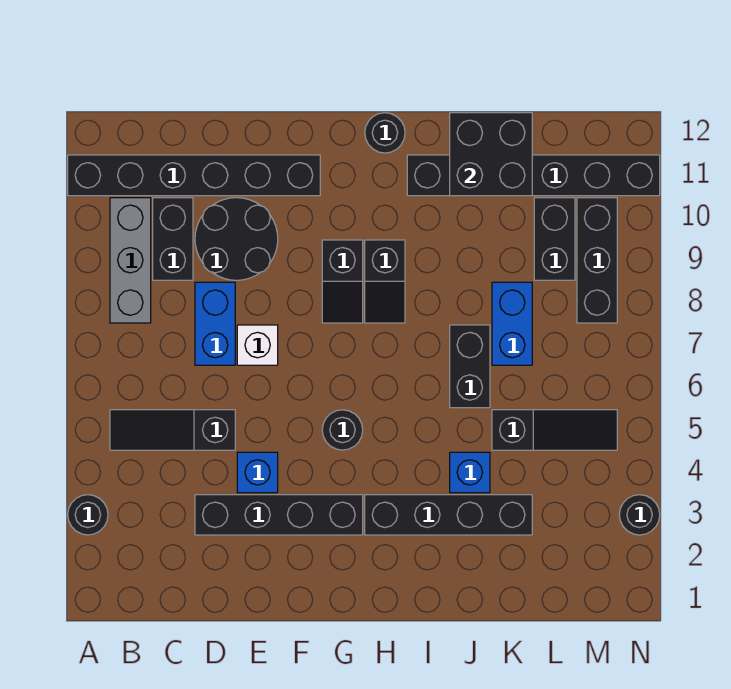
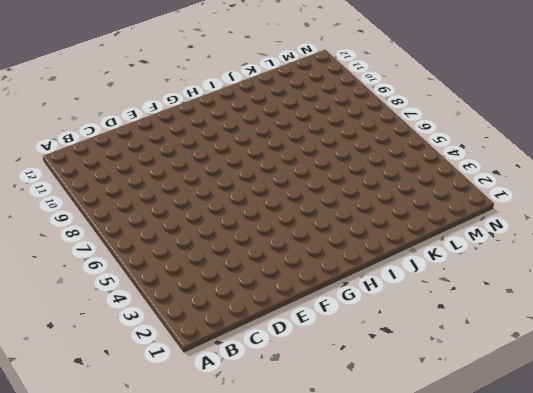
none -> black 1x1 round brick [68,495,108,535]
none -> black 1x6 brick [68,155,320,196]
none -> black 1x3 slope [110,410,235,450]

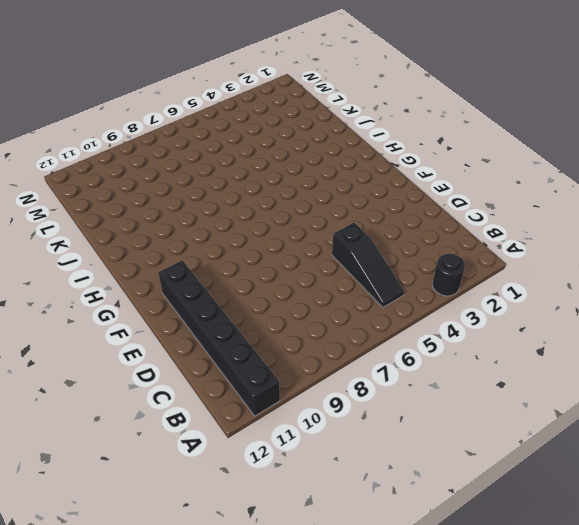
none -> grey 1x3 brick [110,198,151,323]
none -> black 1x2 brick [153,198,193,280]
none -> black 1x4 brick [195,495,363,535]

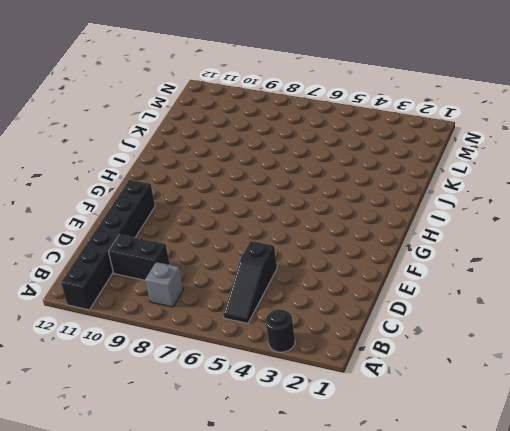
grey 1x1 brick [145,262,183,307] -> grey 1x3 brick [110,198,151,323]
none -> black 1x4 brick [195,495,363,535]
none -> blue 1x2 brick [195,282,235,365]
none -> black 2x2 round brick [195,198,278,280]

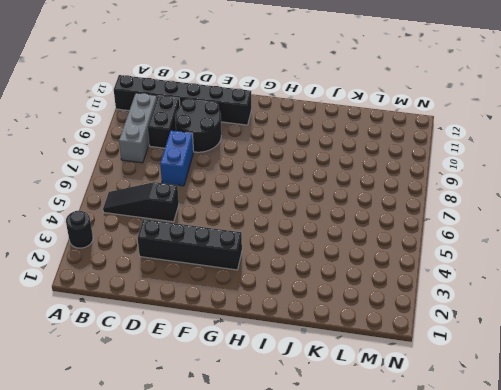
none -> blue 1x1 brick [237,452,278,493]
none -> white 1x1 brick [237,325,278,365]
none -> black 1x1 round brick [322,410,363,450]

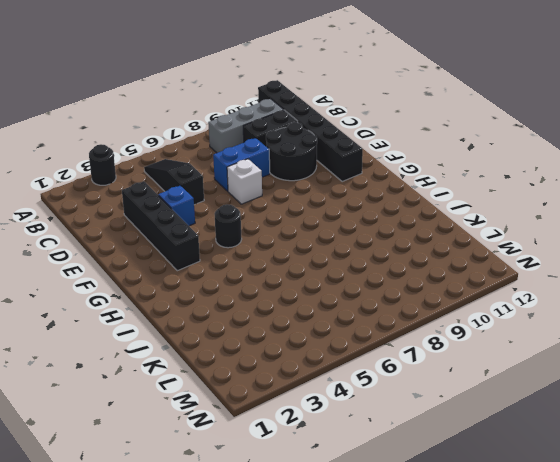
none -> black 1x2 slope [322,240,363,323]
none -> black 1x4 brick [365,495,532,535]
none -> black 1x2 slope [365,240,405,323]

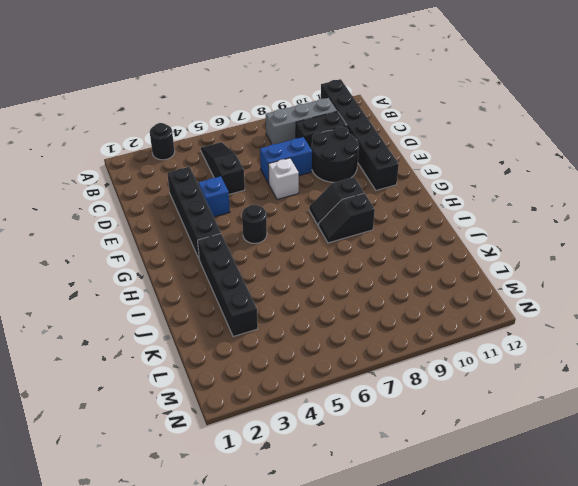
none -> black 1x1 round brick [365,113,405,153]
none -> black 1x6 brick [407,155,660,196]
none -> blue 1x1 brick [450,452,490,493]

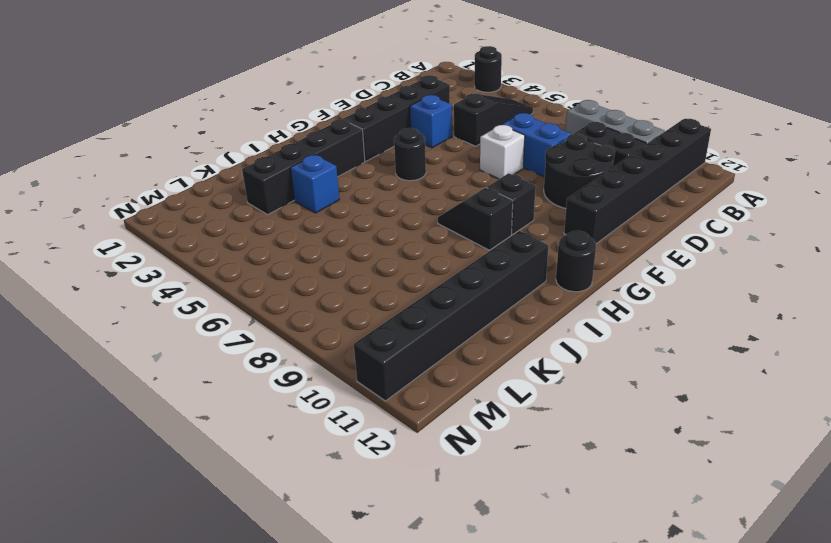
none -> black 1x2 brick [450,325,490,408]
none -> black 1x3 slope [492,410,617,450]
none -> blue 1x2 brick [492,282,532,365]

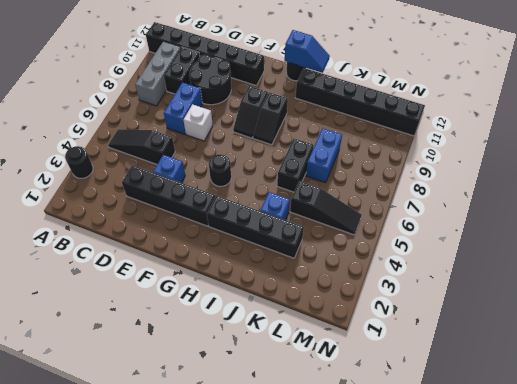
blue 1x2 slope [285,30,330,73] -> none
none -> black 1x2 brick [534,198,575,280]
none -> black 1x3 brick [577,198,617,323]
none -> black 1x1 round brick [619,495,660,535]

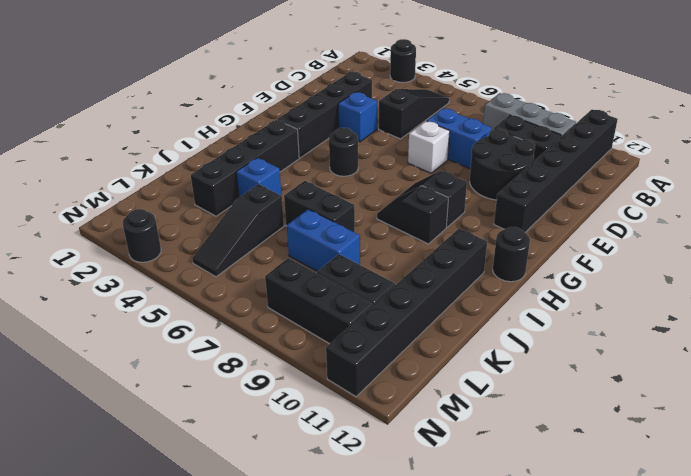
none -> black 2x2 brick [450,113,532,196]

